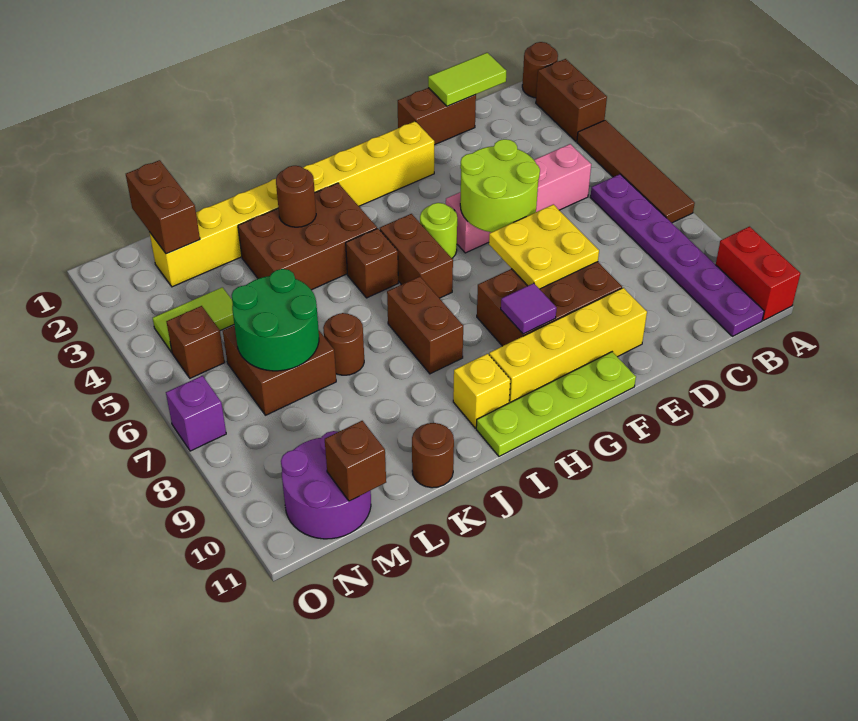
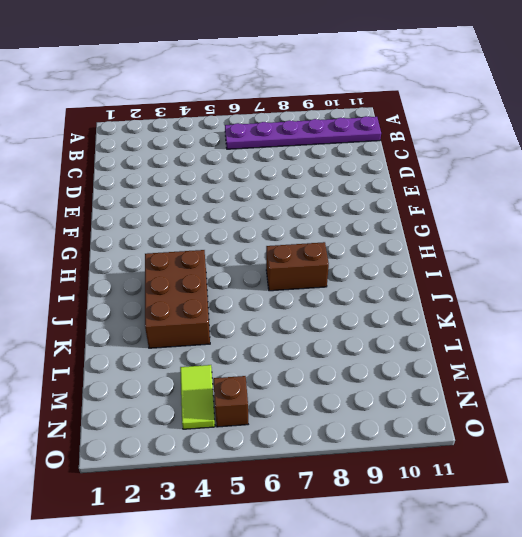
none -> brown 1x1 round brick [522,42,558,98]
none -> brown 1x2 brick [536,59,607,141]
none -> brown 1x4 tile [577,120,695,223]
none -> red 1x2 brick [716,227,801,320]

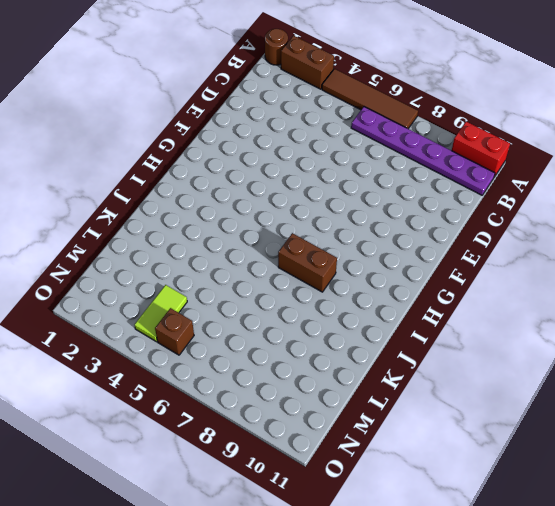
none -> pink 1x4 brick [446,144,591,253]
none -> brown 1x2 brick [398,88,476,145]
none -> brown 2x3 brick [477,262,622,346]
none -> yellow 1x4 brick [489,288,647,403]

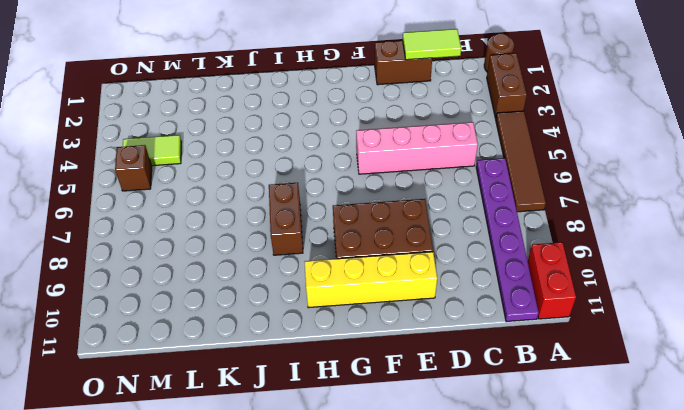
none -> yellow 1x8 brick [149,121,434,287]
none -> lime 1x4 plate [476,352,636,456]
none -> lime 1x1 round brick [420,203,457,258]
none -> brown 1x2 brick [379,214,453,298]

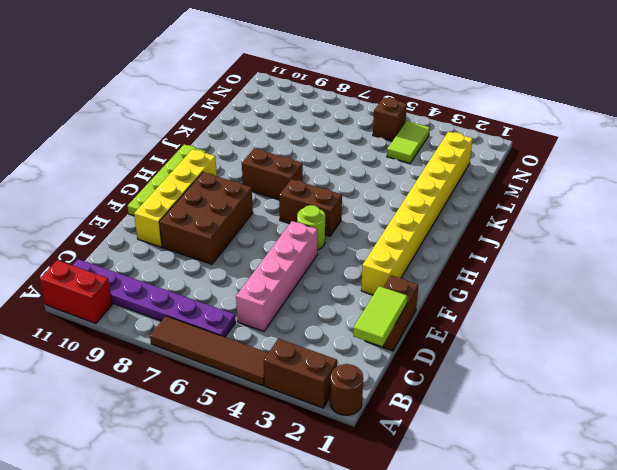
none -> brown 2x3 brick [238,183,377,290]
none -> brown 1x1 brick [346,228,398,298]
none -> yellow 1x1 brick [453,354,510,428]
none -> brown 1x1 round brick [323,313,364,375]

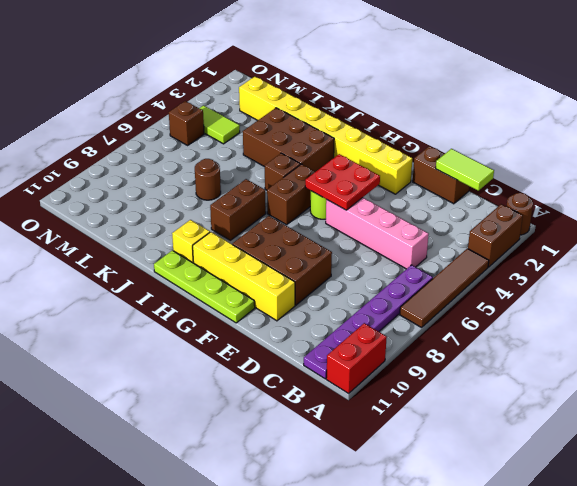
red 2x2 plate [305,154,380,210] -> lime 2x2 round brick [460,139,540,232]
none -> brown 1x1 round brick [412,423,454,488]
none -> brown 2x2 brick [223,326,336,415]
none -> purple 2x2 round brick [281,431,371,539]
none -> purple 1x1 brick [166,376,226,451]

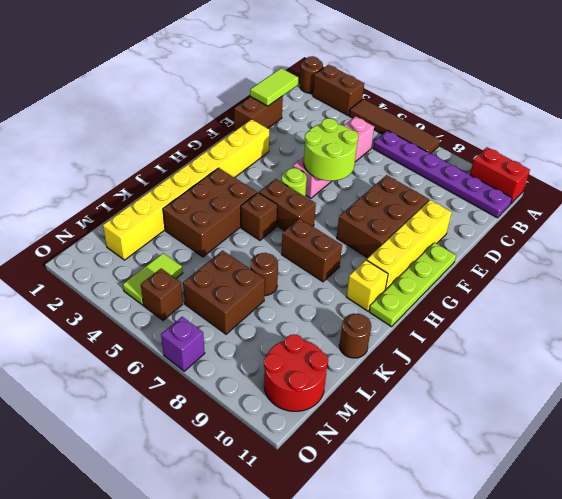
red 2x2 round brick [264,334,328,411] -> purple 2x2 round brick [281,431,371,539]
none -> yellow 2x2 plate [489,204,599,289]
none -> purple 1x1 tile [501,283,557,334]
none -> brown 1x1 round brick [276,166,316,227]
none -> green 2x2 round brick [231,269,319,371]

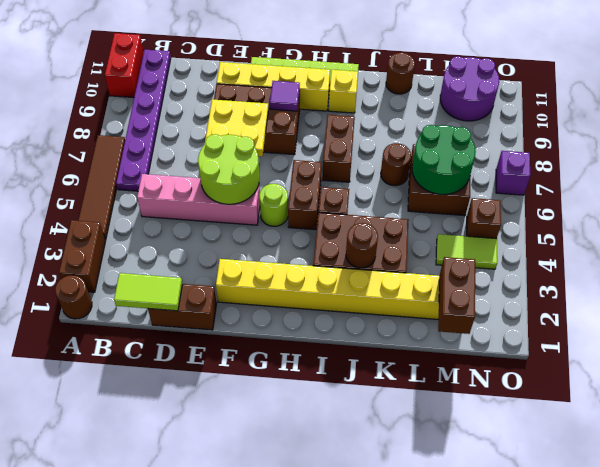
none -> brown 1x1 brick [325,421,386,501]

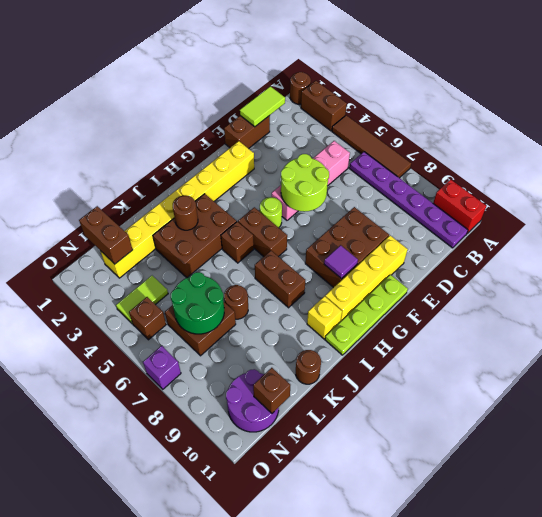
none -> yellow 2x2 plate [489,204,599,289]

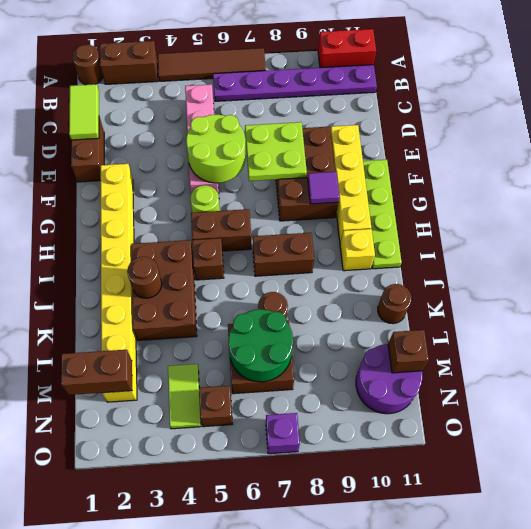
lime 2x2 plate [245,122,307,181] -> yellow 2x2 plate [489,204,599,289]

